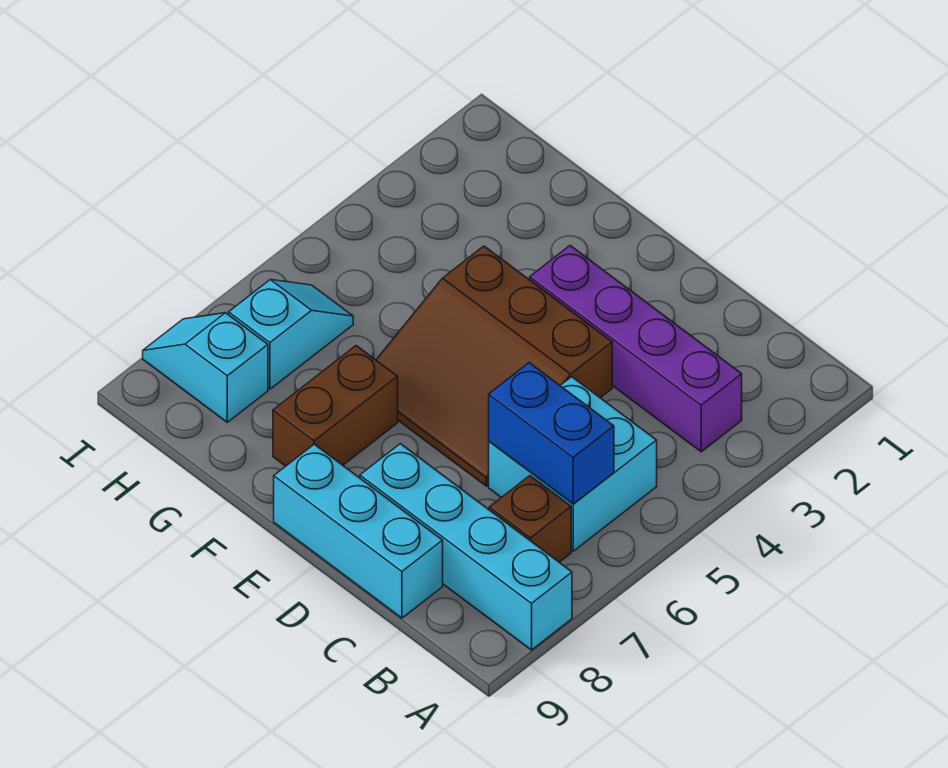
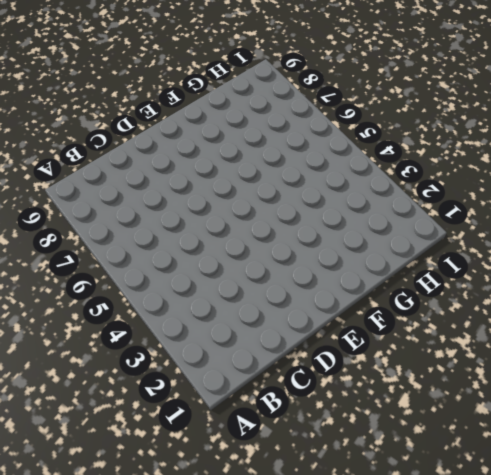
none -> cyan 1x4 brick [360,444,572,650]
none -> purple 1x4 brick [530,246,742,452]

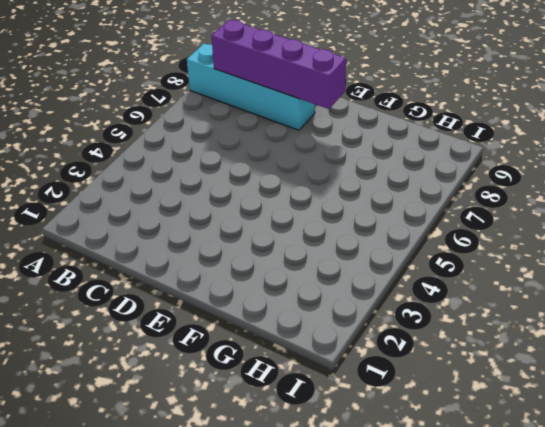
purple 1x4 brick [211,20,346,109] -> purple 1x4 brick moved to [530,246,742,452]
none -> cyan 2x2 brick [489,377,657,551]
none -> brown 1x1 brick [489,476,571,562]

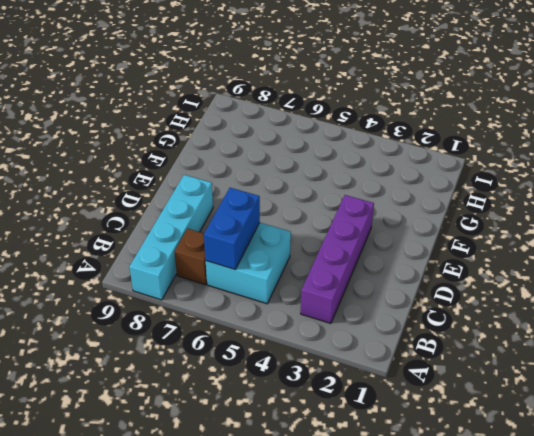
none -> cyan 1x3 brick [274,444,443,618]
none -> brown 3x3 slope [376,246,612,486]

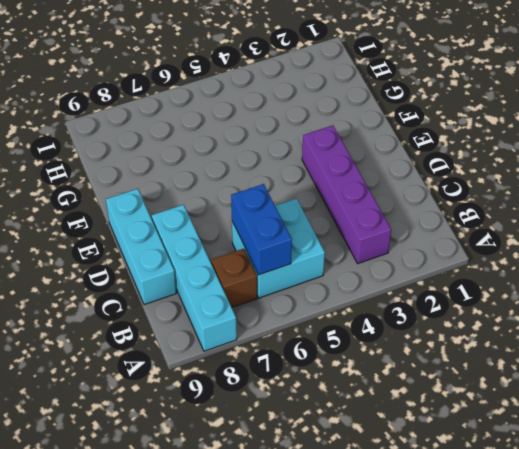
none -> brown 3x3 slope [376,246,612,486]
none -> brown 1x2 brick [273,346,398,466]

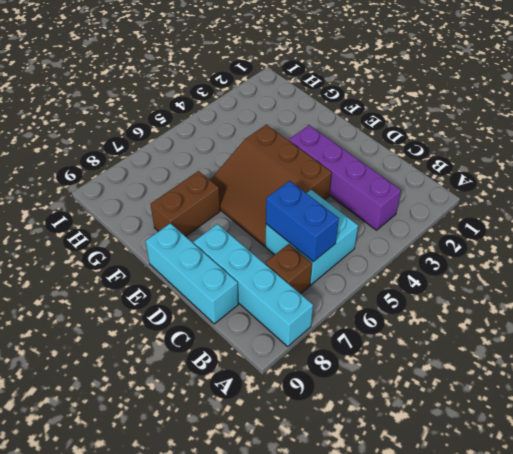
none -> cyan 1x2 slope [229,280,353,389]
none -> cyan 1x2 slope [143,313,268,422]

